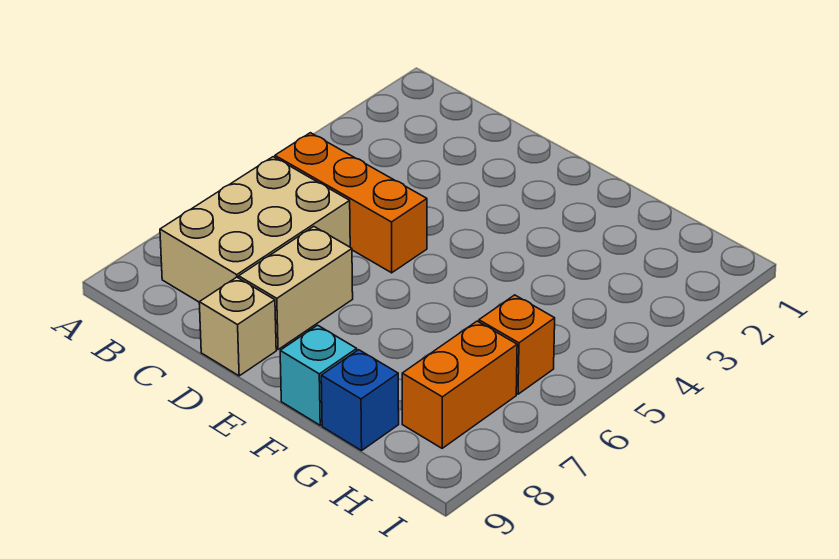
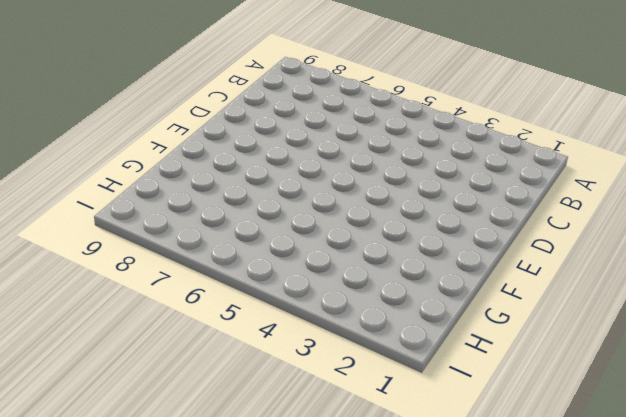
none -> orange 1x3 brick [275,133,427,273]
none -> tan 2x3 brick [160,157,350,302]

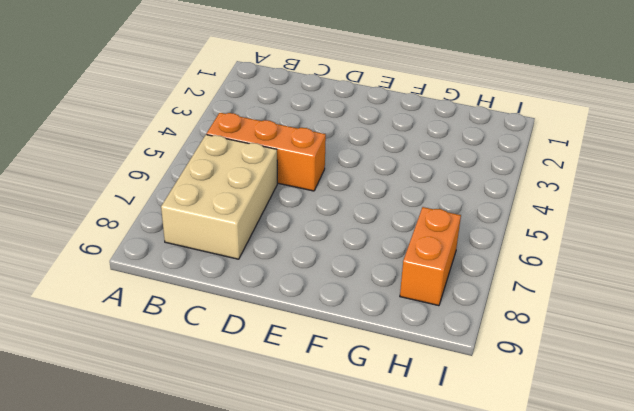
none -> tan 1x2 brick [239,227,353,350]
none -> tan 1x1 brick [199,277,276,376]

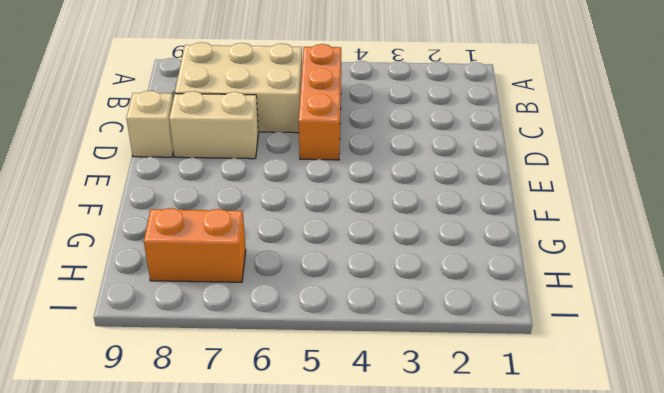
none -> cyan 1x1 brick [280,325,357,425]
none -> blue 1x1 brick [321,350,399,451]

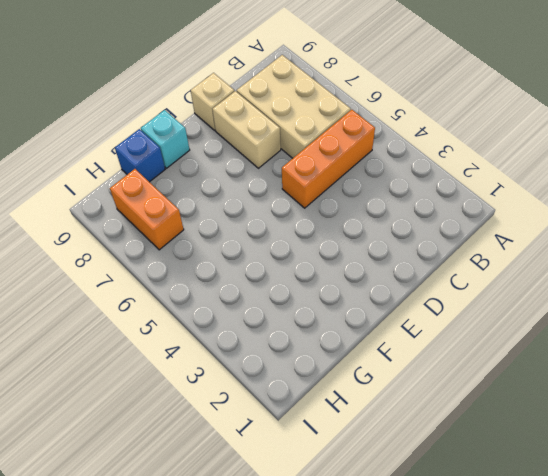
none -> orange 1x1 brick [479,295,555,394]

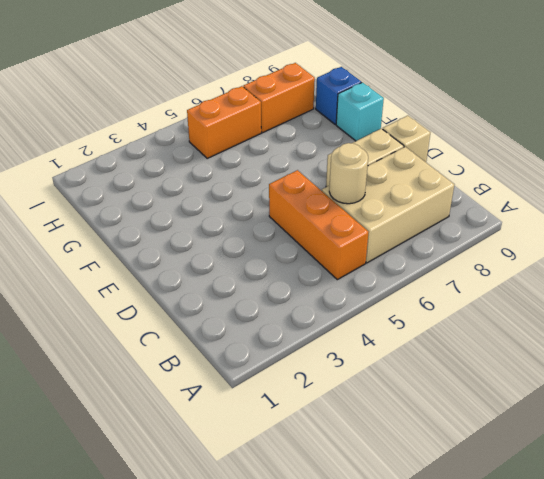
tan 1x1 round brick [329,143,368,204] -> none
orange 1x2 brick [187,86,261,158] -> orange 1x1 brick [479,295,555,394]

